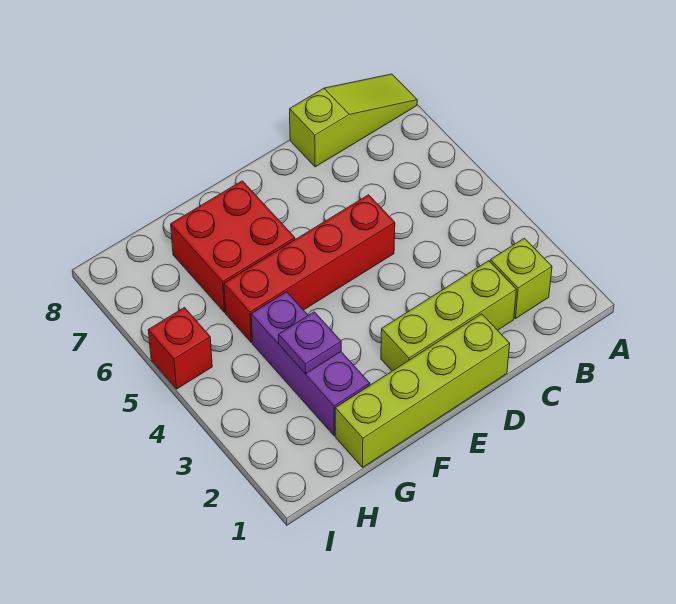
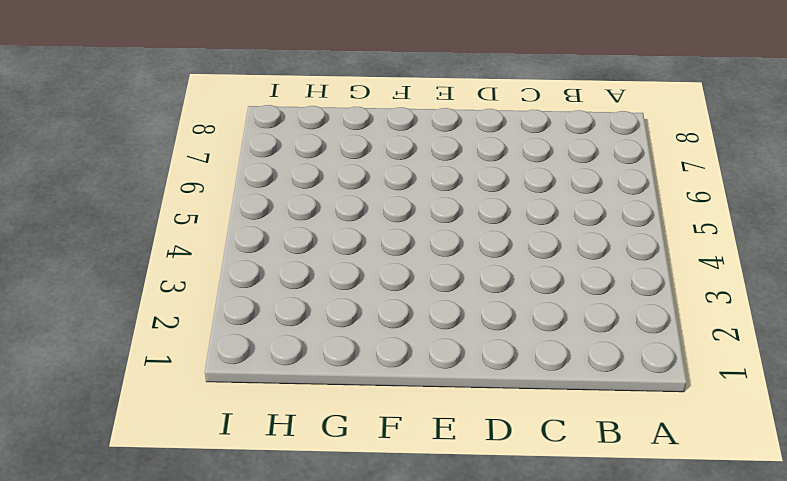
none -> lime 1x3 slope [290,74,417,167]
none -> lime 1x1 brick [490,238,552,319]

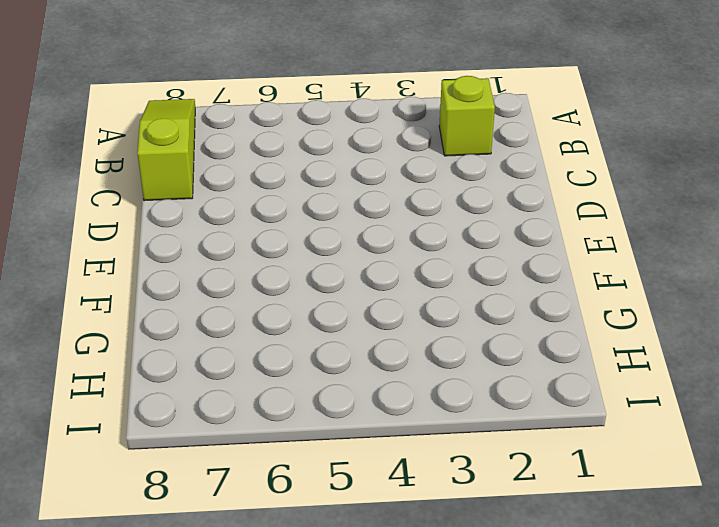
none -> lime 1x3 brick [381,261,516,371]
none -> lime 1x4 brick [335,314,510,468]

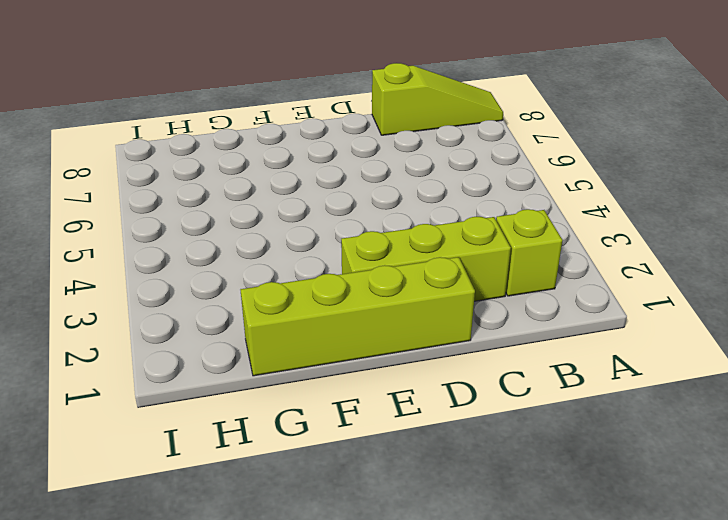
none -> red 1x4 brick [224,195,395,342]
none -> red 2x2 brick [171,181,295,312]

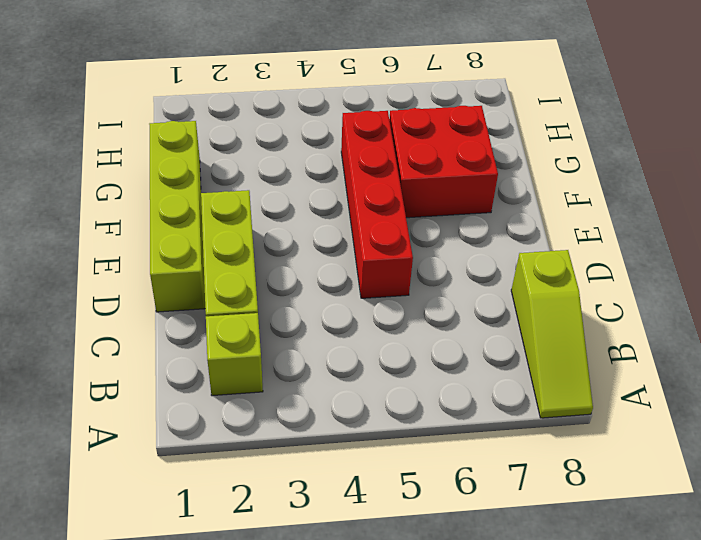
none -> purple 1x3 brick [251,292,370,436]
none -> red 1x1 brick [148,308,212,389]

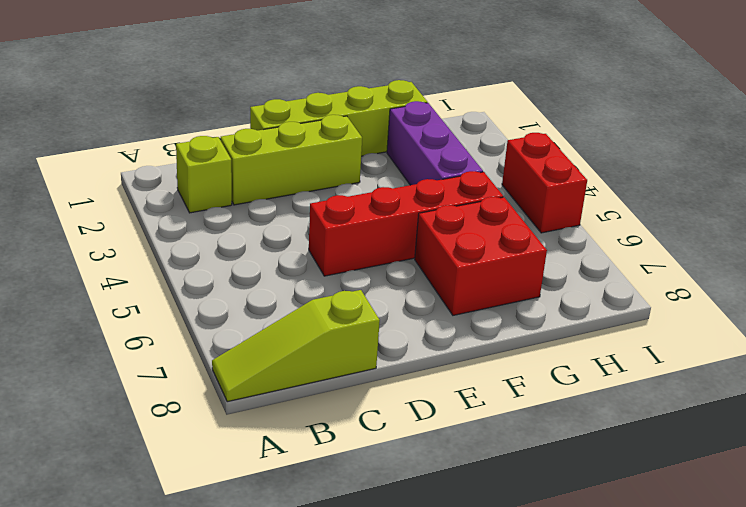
red 1x2 brick [502,133,587,233] -> red 1x1 brick [148,308,212,389]
none -> purple 1x1 plate [279,312,341,374]

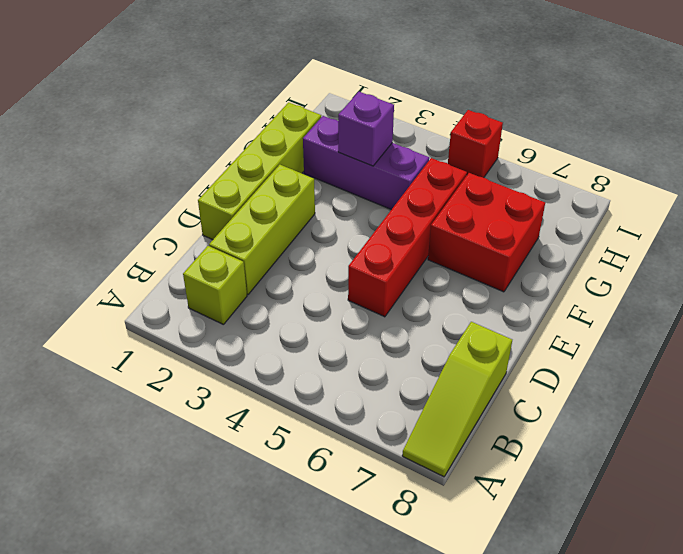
purple 1x1 brick [338,92,394,166] -> purple 1x1 plate [279,312,341,374]

